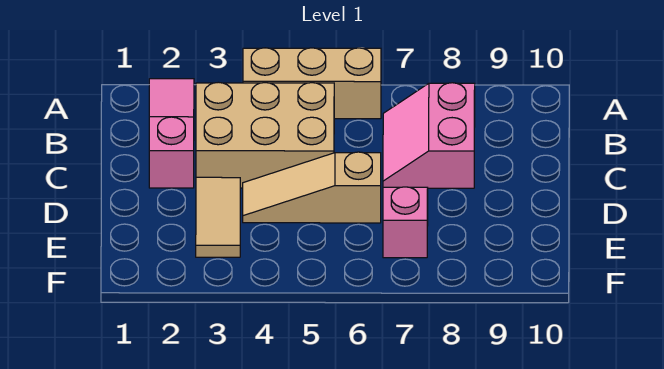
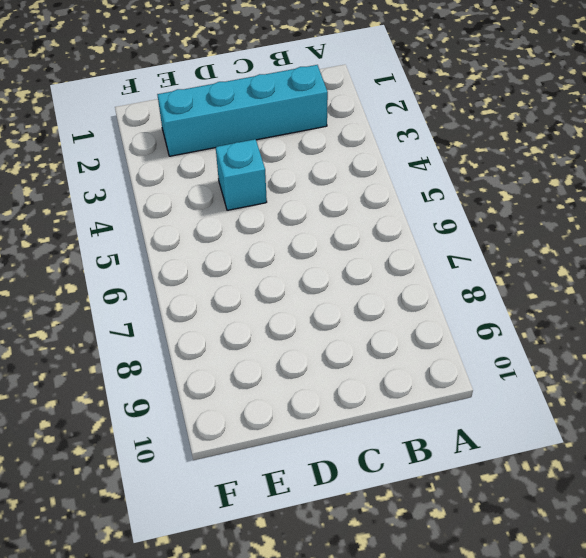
cyan 1x4 brick [157,65,328,156] -> pink 1x3 slope [149,79,194,188]
cyan 1x1 brick [216,139,267,210] -> tan 1x3 slope [243,152,381,223]
none -> tan 1x3 brick [243,48,381,119]
none -> tan 2x3 brick [196,82,334,188]

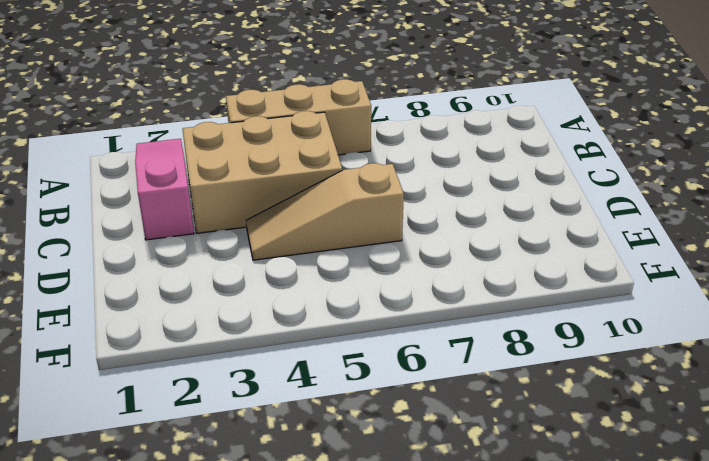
none -> pink 2x2 slope [383,83,475,188]
none -> tan 1x2 tile [196,177,240,257]

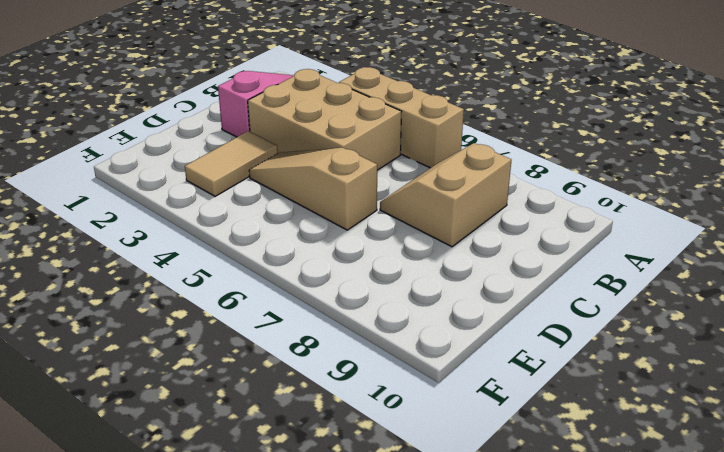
tan 2x2 slope [380,143,511,247] -> pink 2x2 slope [383,83,475,188]
none -> pink 1x1 brick [383,187,428,258]

